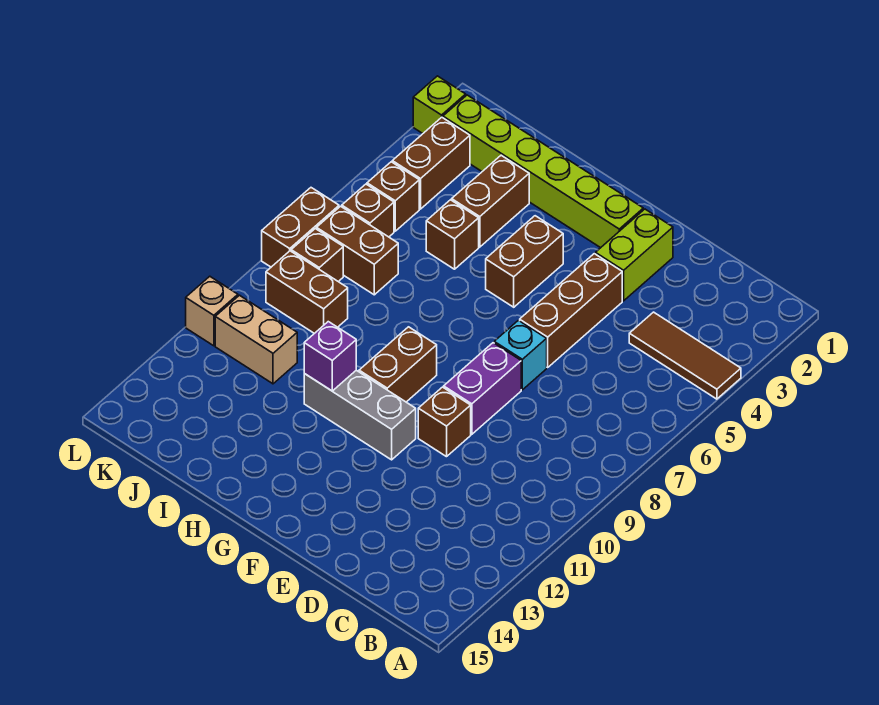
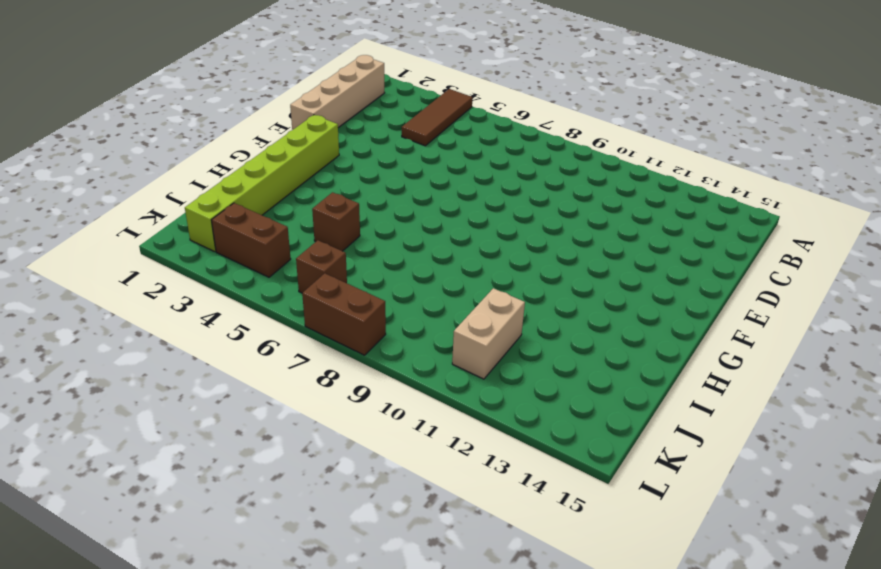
tan 1x4 brick [290,55,385,130] -> none
none -> lime 1x2 brick [595,209,673,301]
none -> brown 1x3 brick [520,254,622,367]
none -> cyan 1x1 brick [494,320,547,390]

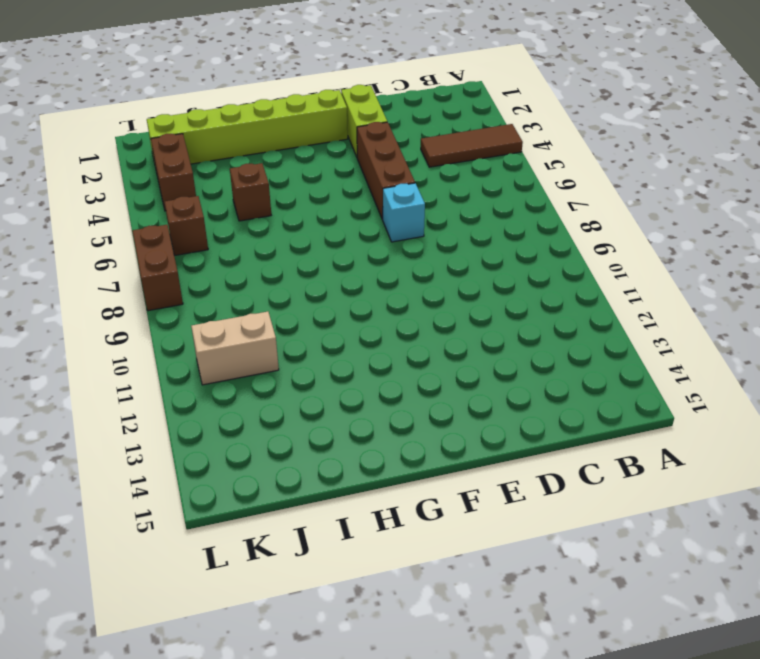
none -> purple 1x2 brick [444,343,521,434]
none -> brown 1x1 brick [418,387,471,457]
none -> grey 1x3 brick [304,370,416,460]

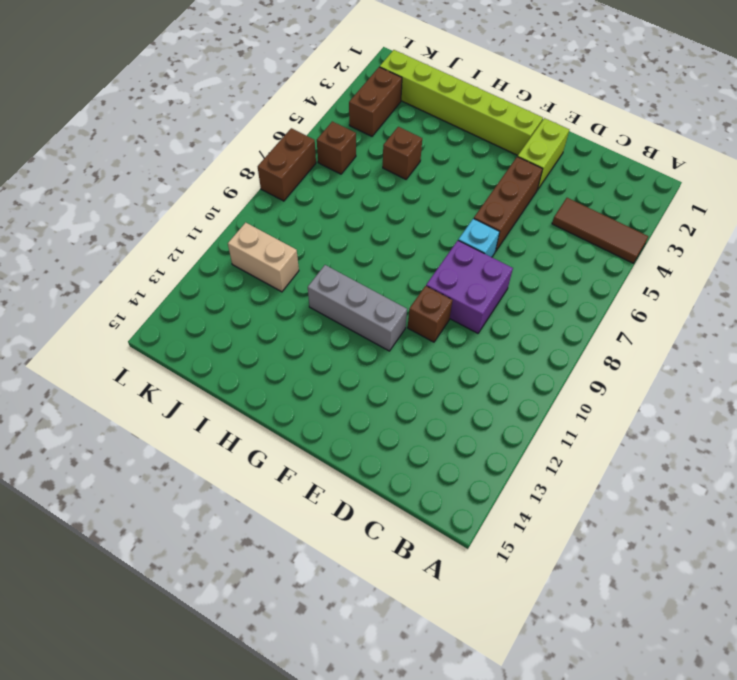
purple 2x2 brick [426,241,513,333] -> purple 1x2 brick [444,343,521,434]
none -> brown 1x2 brick [486,216,563,307]
none -> brown 1x2 brick [359,327,437,402]
none -> brown 1x2 brick [452,155,529,247]

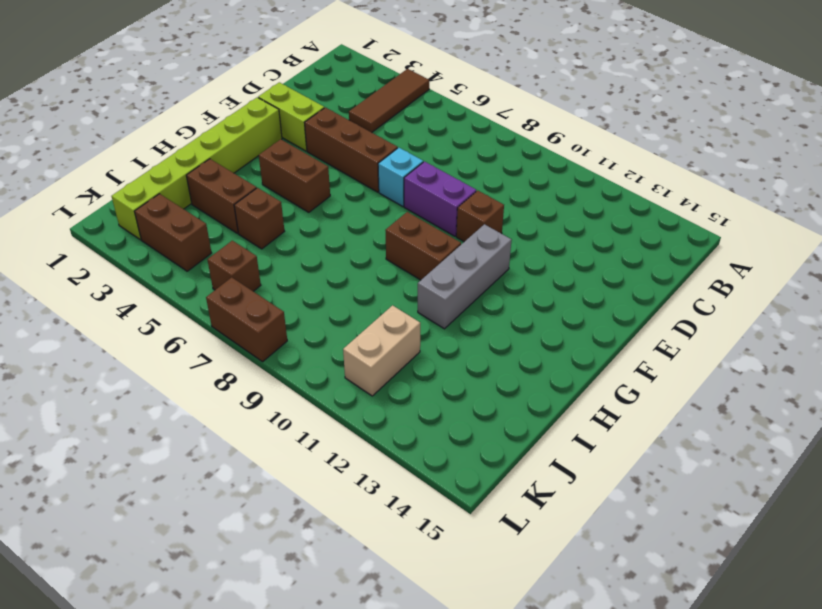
none -> brown 1x2 brick [316,206,398,295]
none -> brown 1x2 brick [266,251,348,333]
none -> brown 1x1 brick [367,162,419,231]

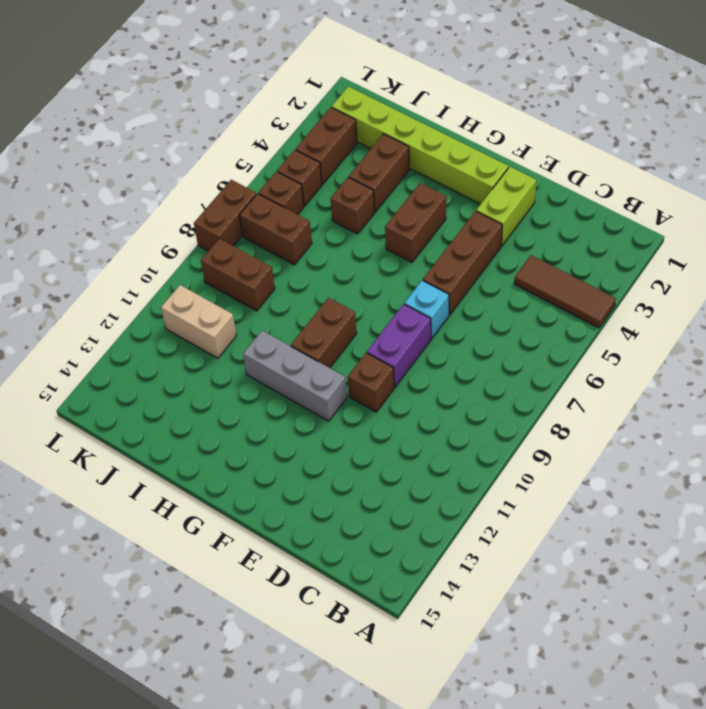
none -> brown 1x1 brick [291,229,343,282]
none -> lime 1x1 brick [413,76,466,133]
none -> tan 1x1 brick [186,276,238,346]

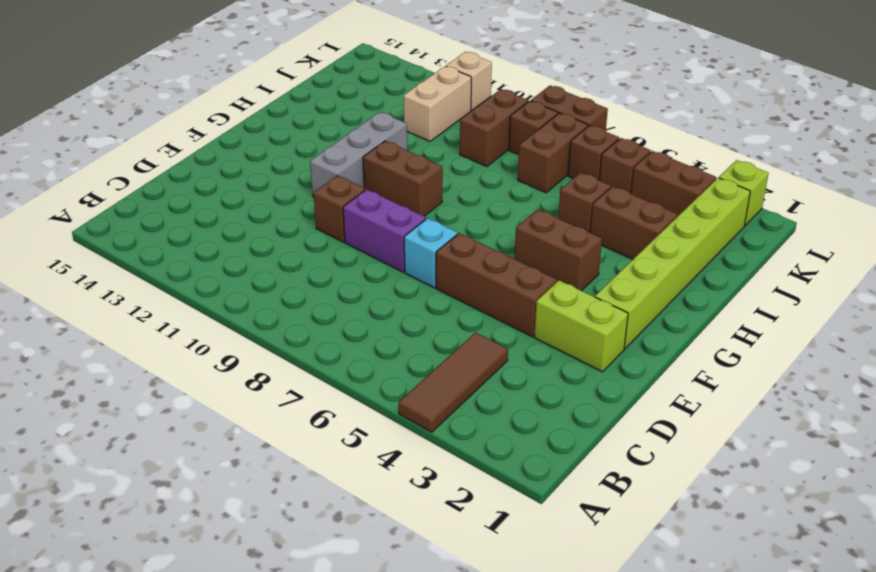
none -> purple 1x1 brick [304,322,356,391]

